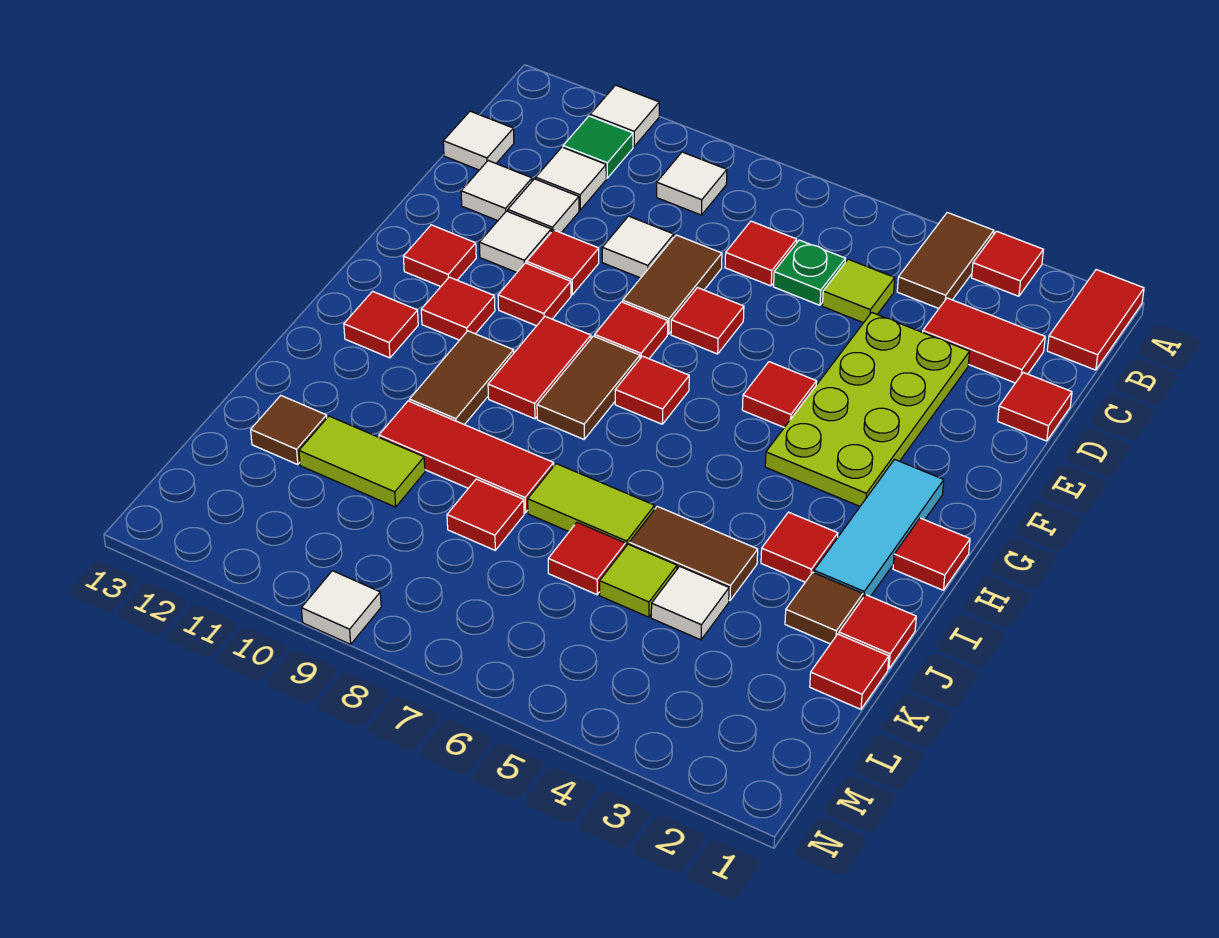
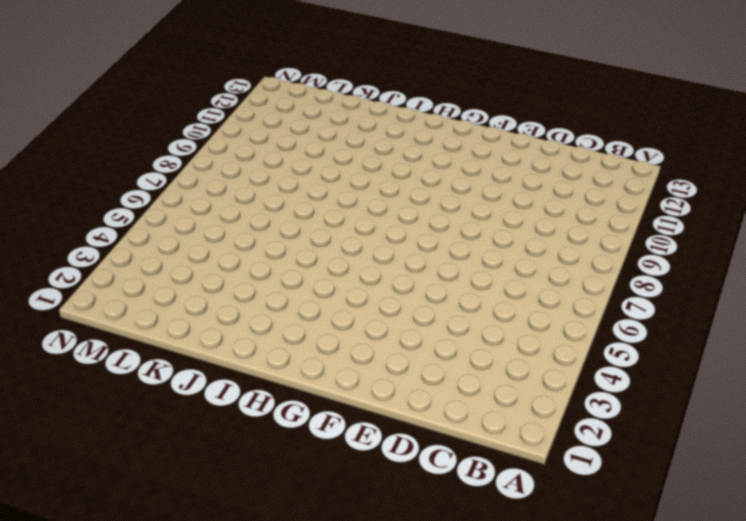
none -> red 1x2 tile [1047,270,1144,370]
none -> red 1x1 tile [972,231,1043,296]
none -> brown 1x2 tile [897,212,994,308]
none -> white 1x1 tile [590,85,659,147]

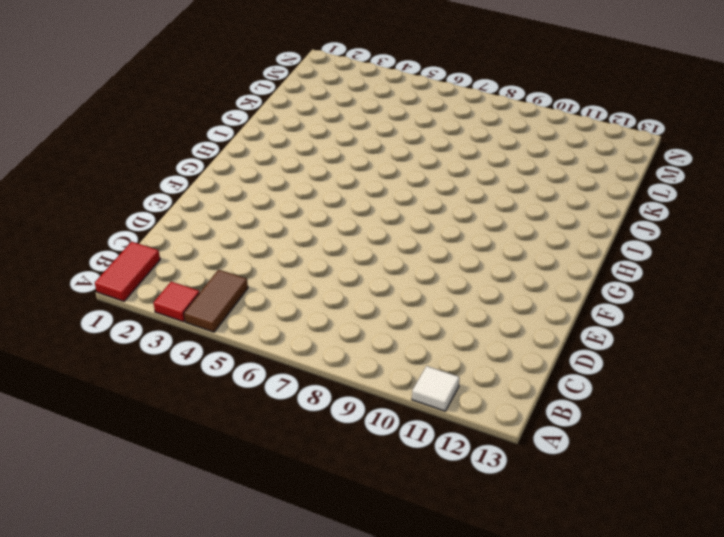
none -> white 1x1 tile [657,152,727,215]
none -> green 1x1 tile [563,116,633,178]
none -> red 1x2 tile [923,298,1045,383]
none -> lime 1x1 tile [822,259,895,323]

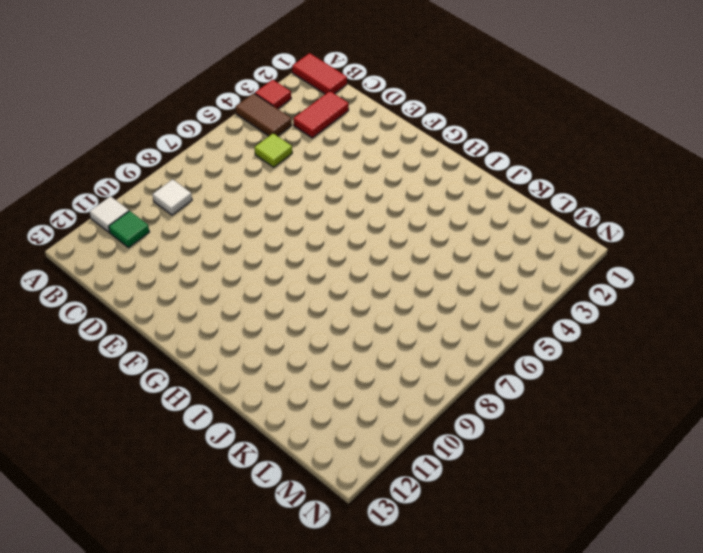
none -> green 1x1 plate [774,240,845,305]
none -> red 1x1 tile [725,221,797,286]
none -> white 1x1 tile [536,147,606,210]
none -> white 1x1 tile [443,111,514,170]

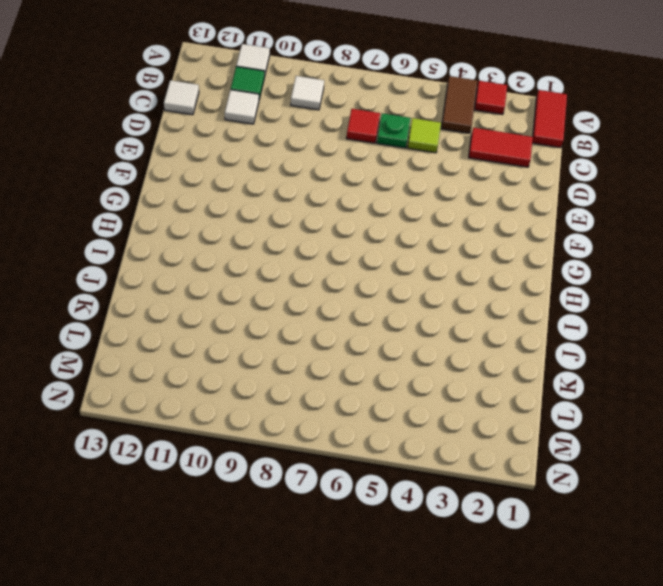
none -> red 1x1 tile [998,372,1072,441]
none -> lime 2x4 plate [765,312,970,506]
none -> brown 1x2 tile [623,235,722,334]
none -> white 1x1 tile [602,216,674,278]

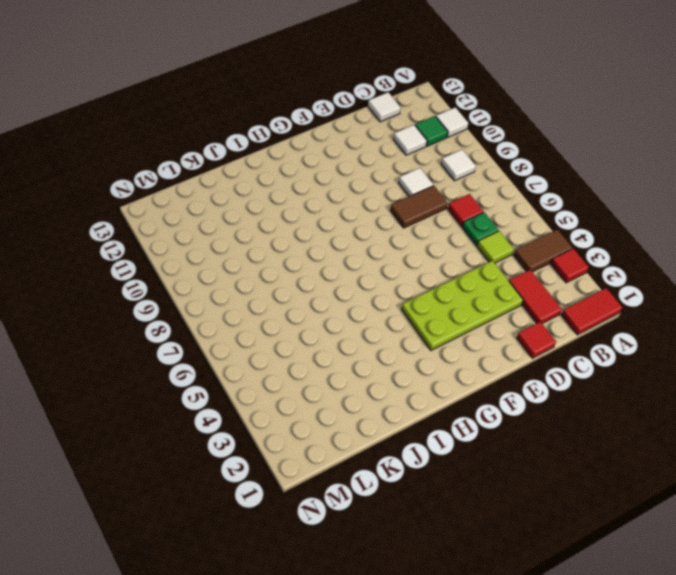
none -> white 1x1 tile [508,179,579,233]
none -> white 1x1 tile [461,161,532,221]
none -> red 1x1 tile [671,288,744,354]
none -> red 1x1 tile [527,230,599,295]

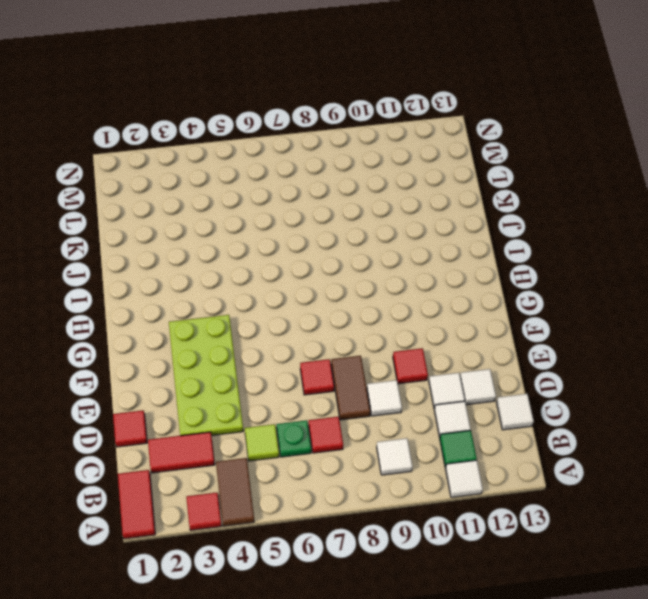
none -> white 1x1 tile [479,211,551,272]
none -> red 1x1 tile [742,362,817,427]
none -> red 1x1 tile [595,302,668,359]
none -> red 1x1 tile [498,263,571,326]

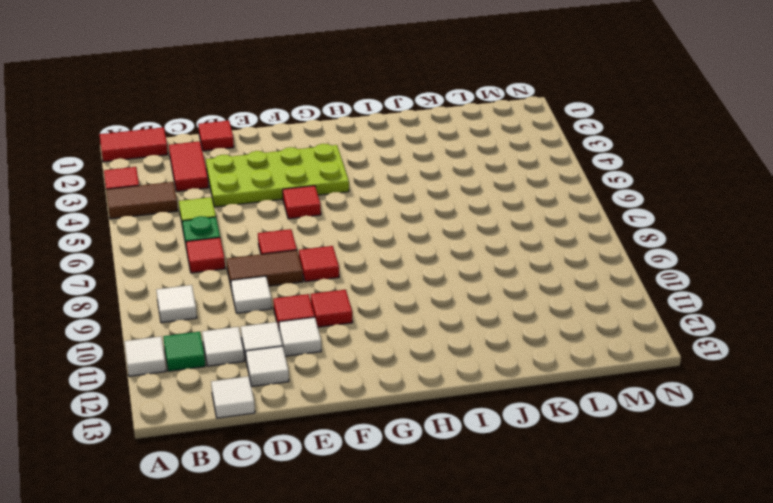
none -> red 1x1 tile [403,225,476,286]
none -> cyan 1x3 tile [814,459,944,597]
none -> red 1x1 tile [615,356,689,424]
none -> brown 1x2 tile [537,336,640,439]

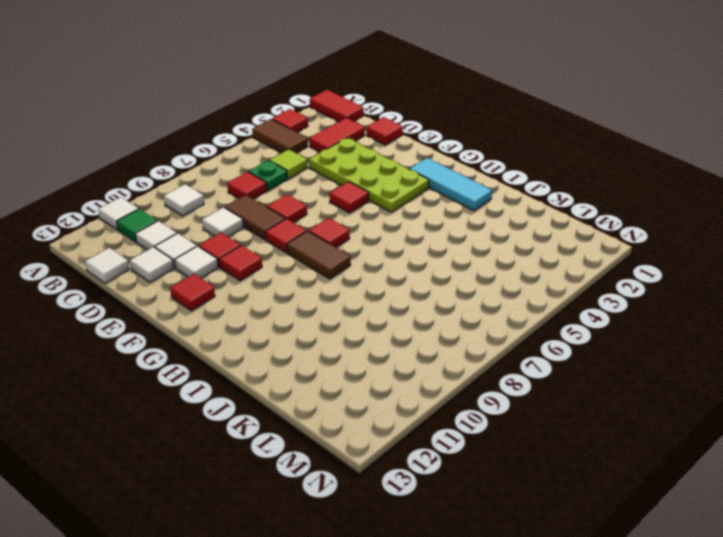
none -> red 1x2 tile [488,316,591,419]
none -> red 1x1 tile [421,277,495,340]
none -> red 1x1 tile [893,518,970,590]
none -> brown 1x2 tile [409,331,514,425]

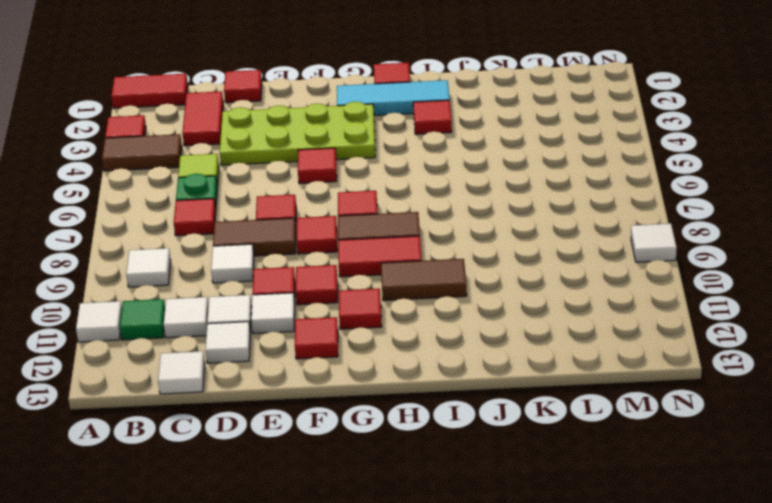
none -> red 1x1 tile [344,291,418,358]
none -> red 1x1 tile [839,595,916,669]
none -> brown 1x1 tile [785,572,863,644]
none -> brown 1x2 tile [629,506,758,601]

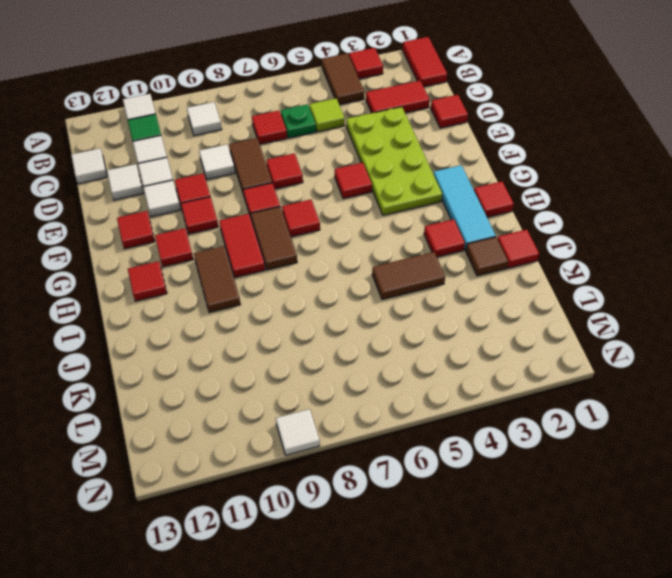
none -> lime 1x2 tile [528,464,655,547]
none -> red 1x3 tile [379,401,554,513]
none -> red 1x1 tile [810,634,889,709]
none -> white 1x1 tile [651,566,729,640]

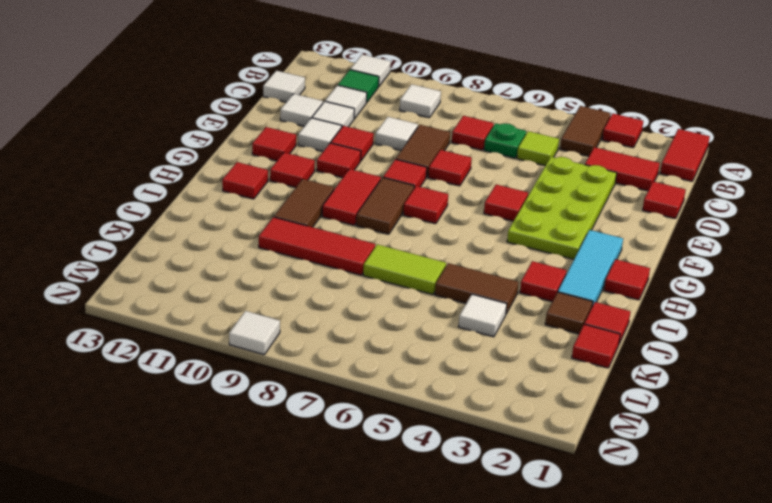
none -> lime 1x1 tile [600,544,677,617]
none -> red 1x1 tile [548,522,625,595]
none -> red 1x1 tile [447,479,524,550]
none -> lime 1x2 tile [299,416,425,507]

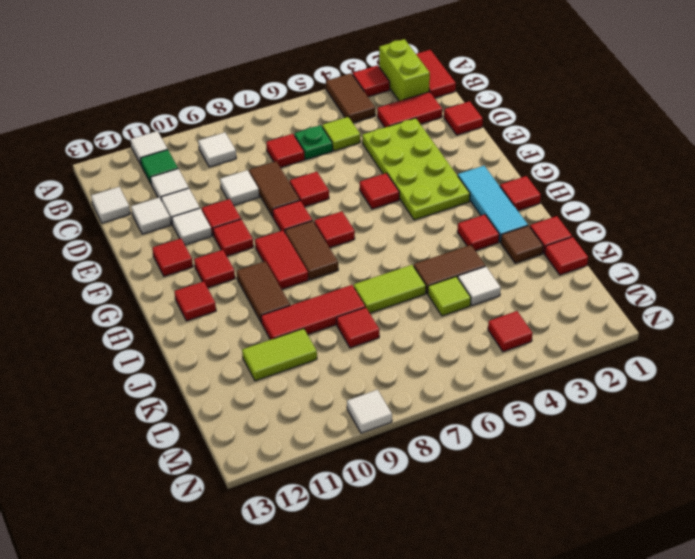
lime 1x2 brick [379,39,430,101] -> none
red 1x1 tile [488,311,533,352] -> red 1x1 tile moved to [548,522,625,595]
none -> brown 1x1 tile [251,396,327,465]

